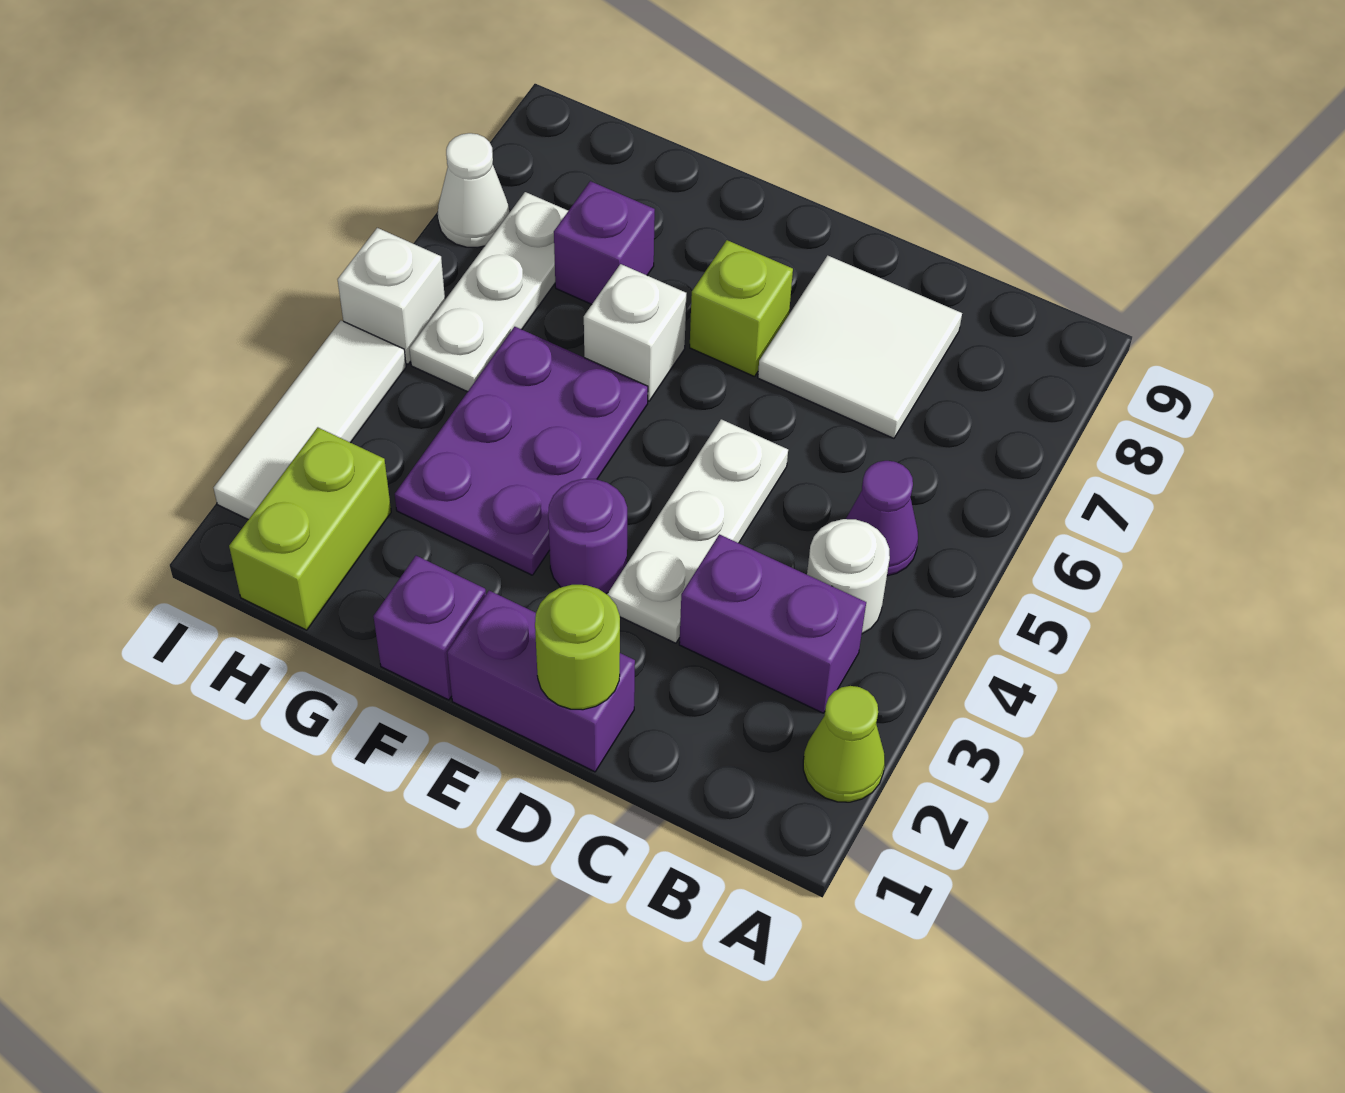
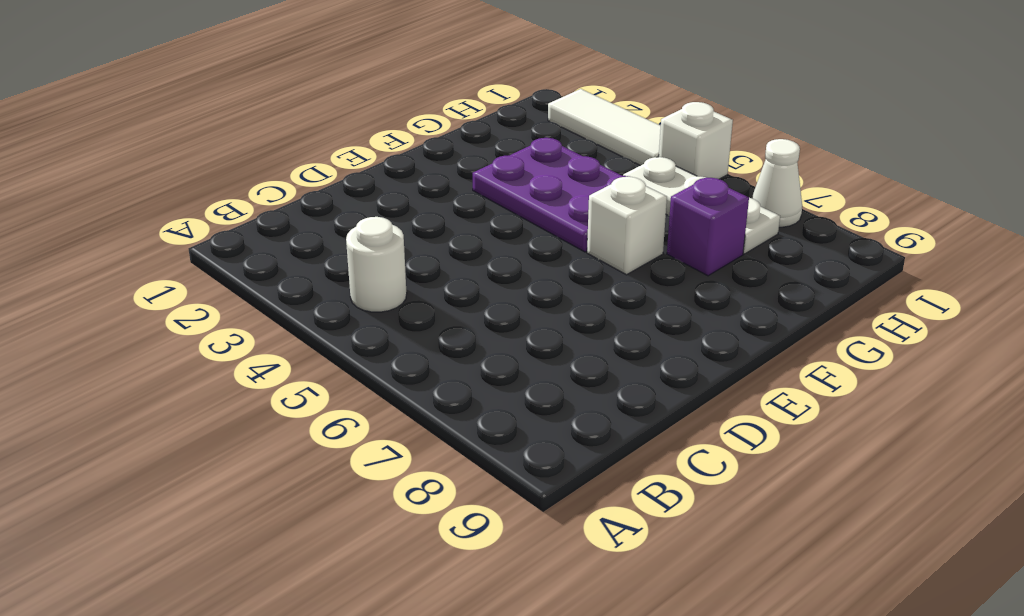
none -> lime 1x1 cone [803,686,885,802]
none -> purple 1x2 brick [679,534,866,713]
none -> purple 1x1 cone [846,461,918,576]

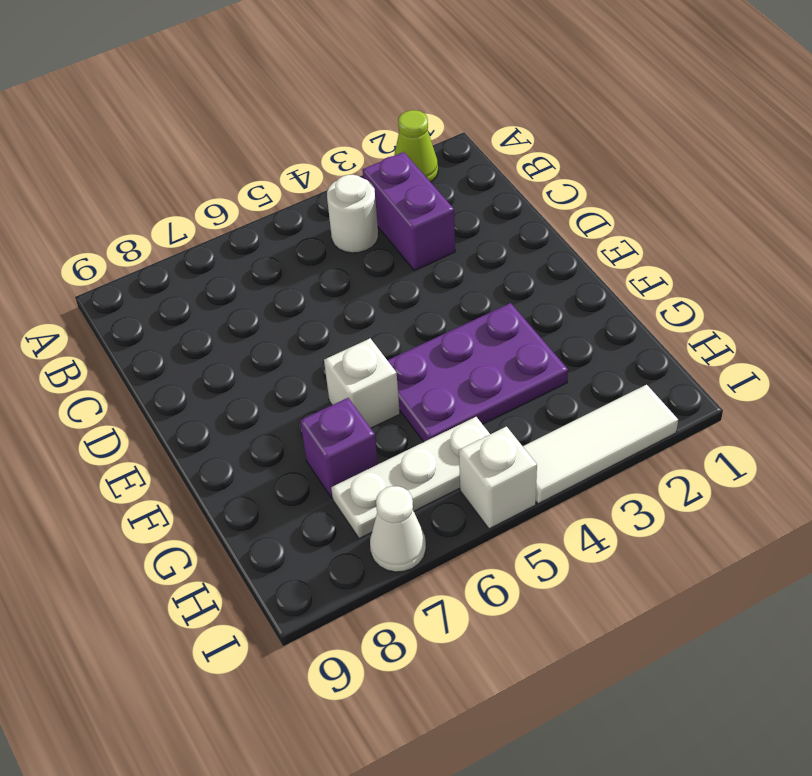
none -> purple 1x1 cone [846,461,918,576]
none -> white 2x2 tile [758,256,962,438]
none -> purple 1x2 brick [447,591,635,772]

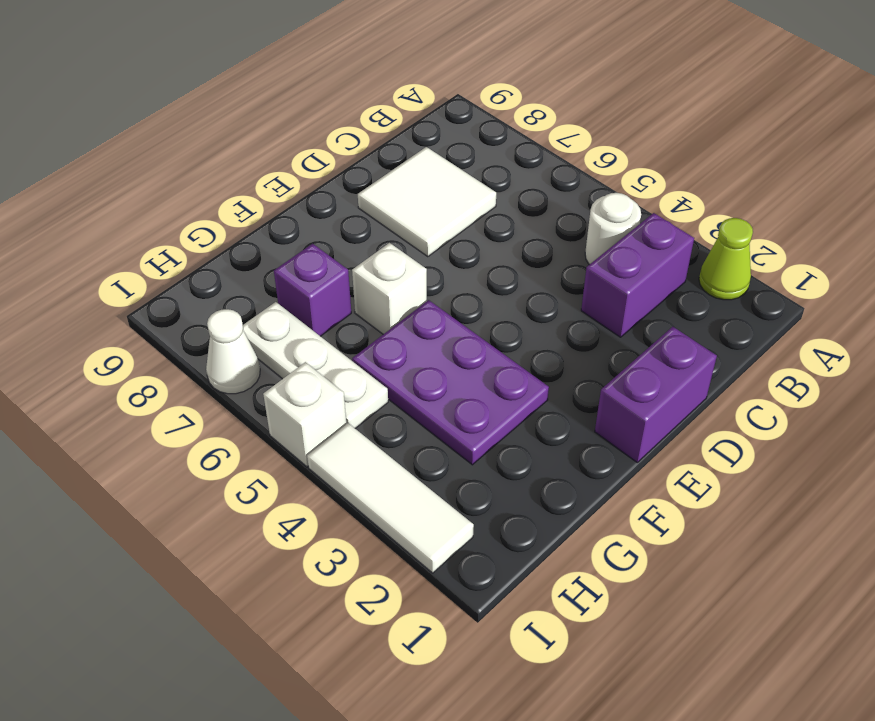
none -> purple 1x1 cone [846,461,918,576]
none -> white 1x3 plate [607,419,788,643]
none -> purple 1x1 round brick [548,479,627,594]

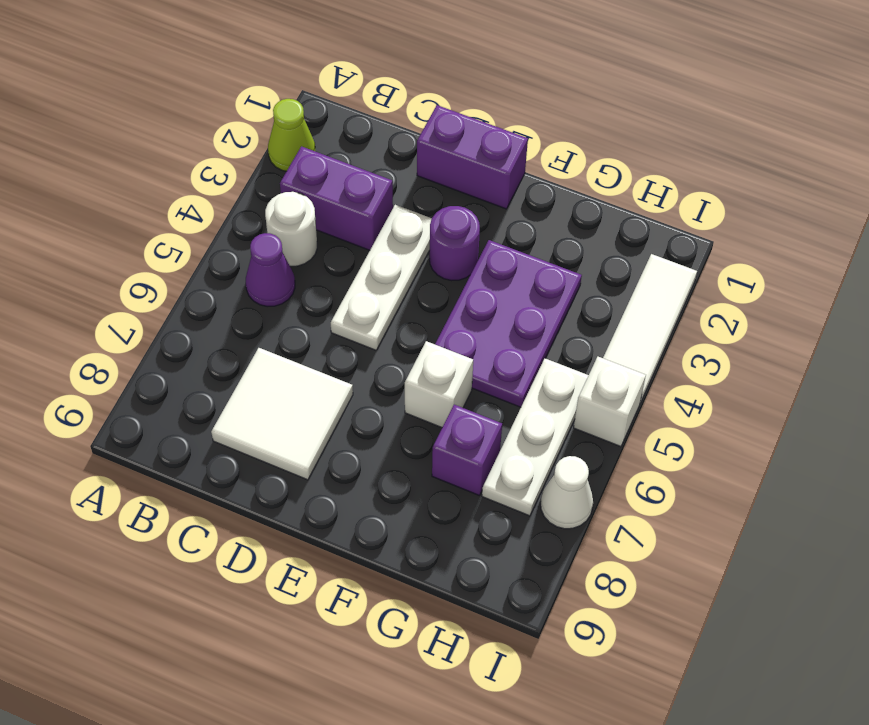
none -> lime 1x1 brick [690,240,793,377]
none -> purple 1x1 brick [373,556,486,700]
none -> lime 1x2 brick [229,427,391,630]

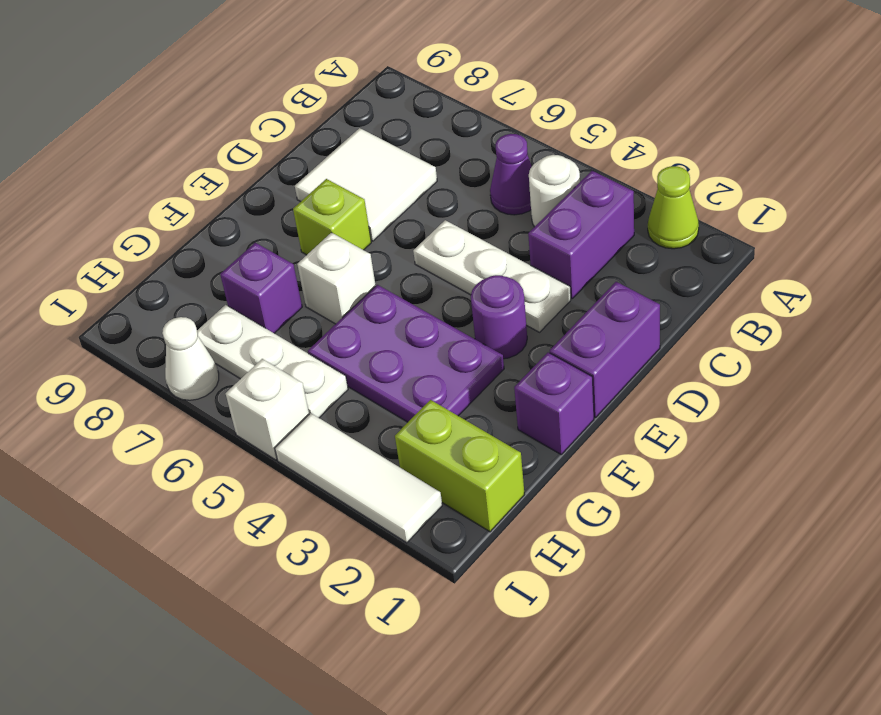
none -> lime 1x1 round brick [535,585,620,710]

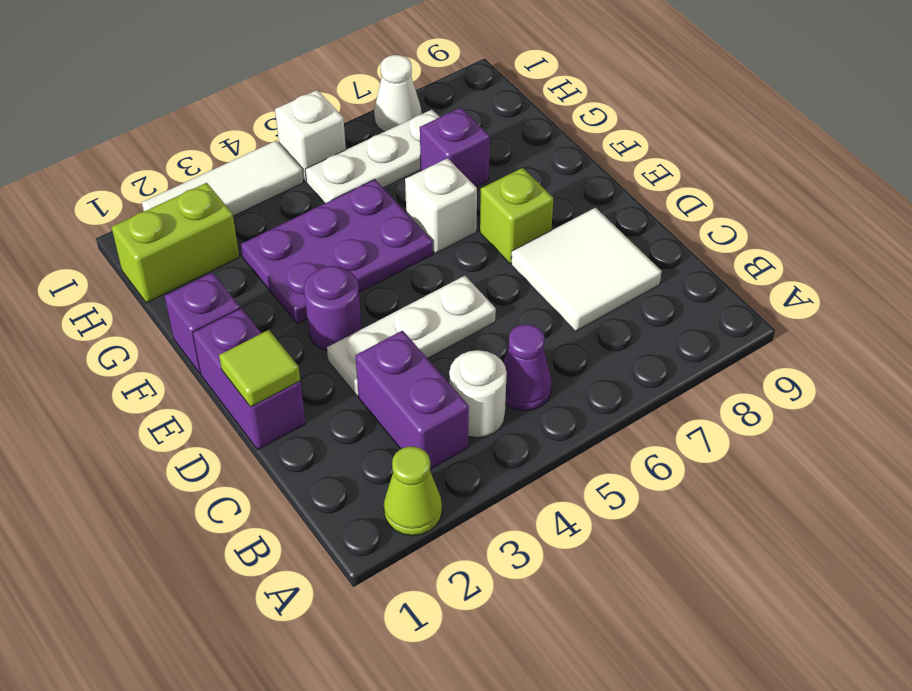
lime 1x1 tile [219,330,300,407] -> lime 1x1 round brick [535,585,620,710]

